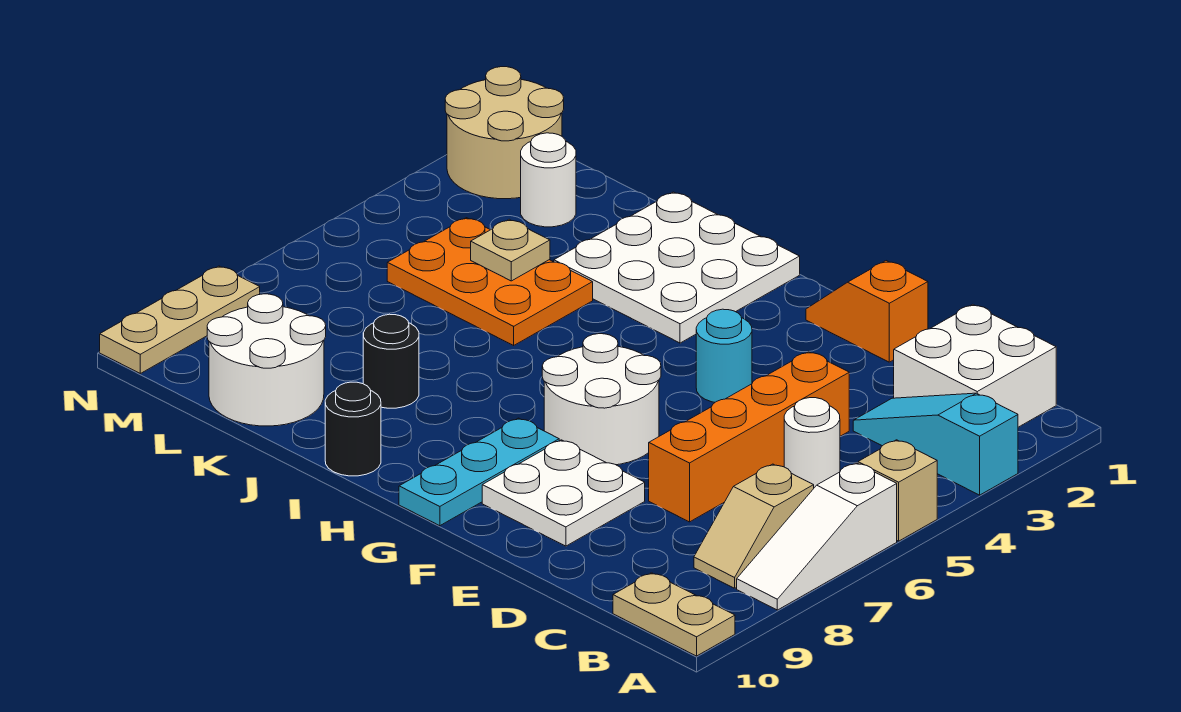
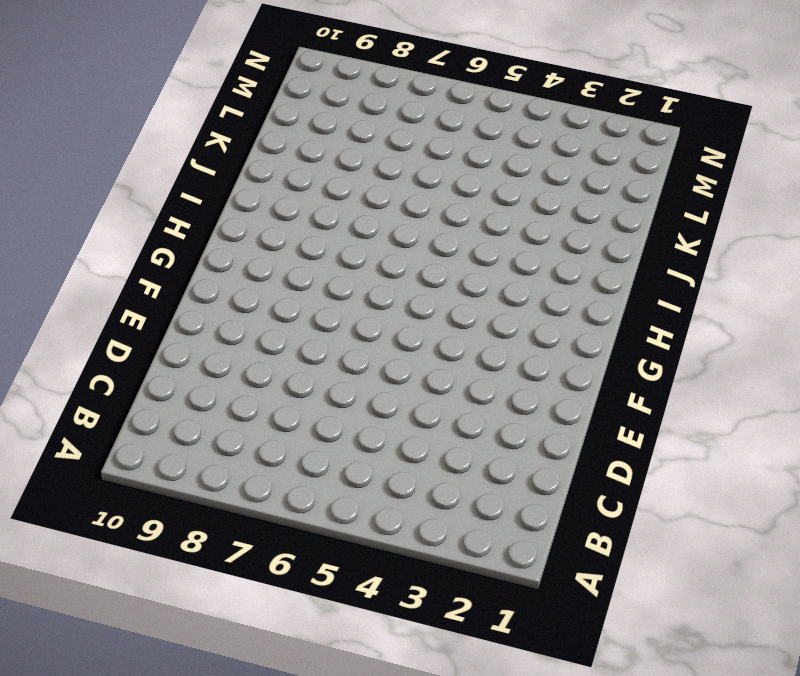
none -> cyan 1x3 slope [853,393,1018,495]
none -> tan 1x1 brick [858,440,937,541]
none -> white 1x3 slope [737,463,897,610]

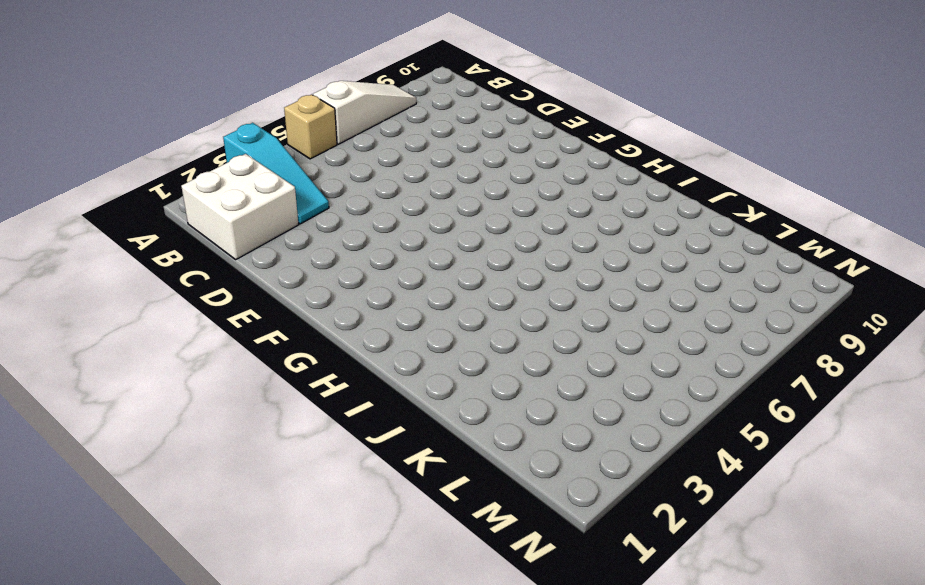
none -> tan 1x2 plate [613,573,735,656]
none -> tan 1x2 slope [694,464,814,588]
none -> white 1x1 round brick [784,398,840,488]

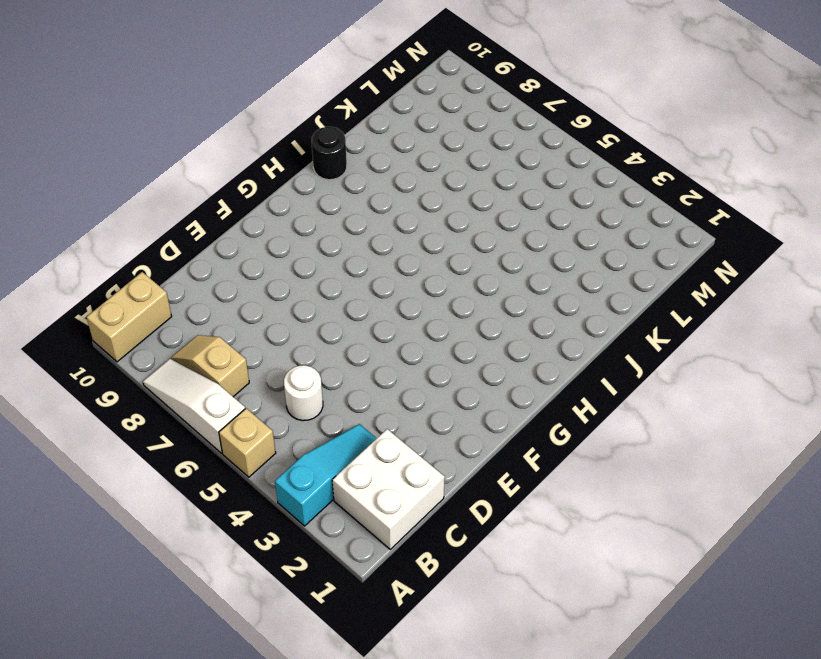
tan 1x2 brick [87,272,172,362] -> tan 1x2 plate [613,573,735,656]
none -> orange 1x4 brick [649,352,849,522]
none -> orange 1x2 slope [806,261,928,362]
none -> white 2x2 plate [482,440,645,546]

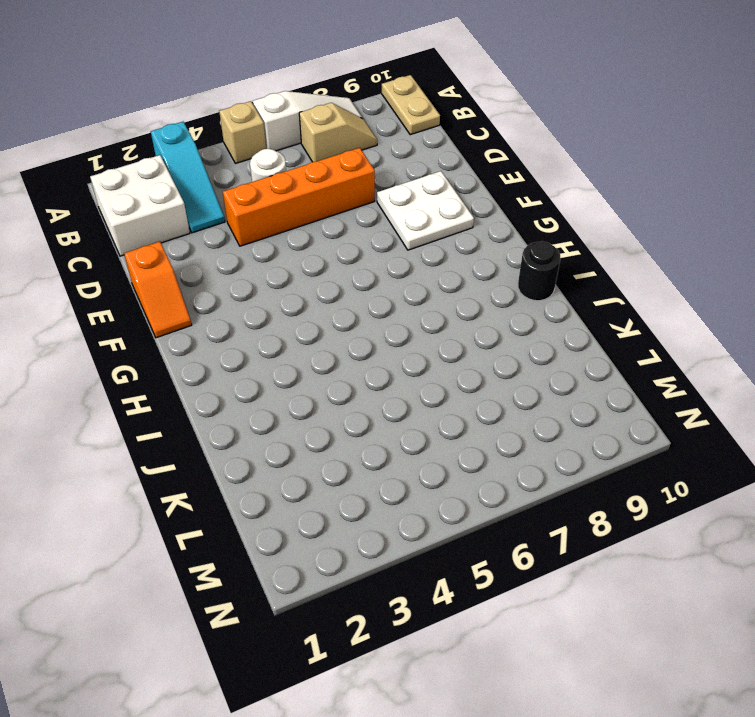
none -> cyan 1x1 round brick [696,309,752,402]
none -> white 2x2 round brick [542,334,661,465]
none -> cyan 1x3 plate [399,418,559,526]

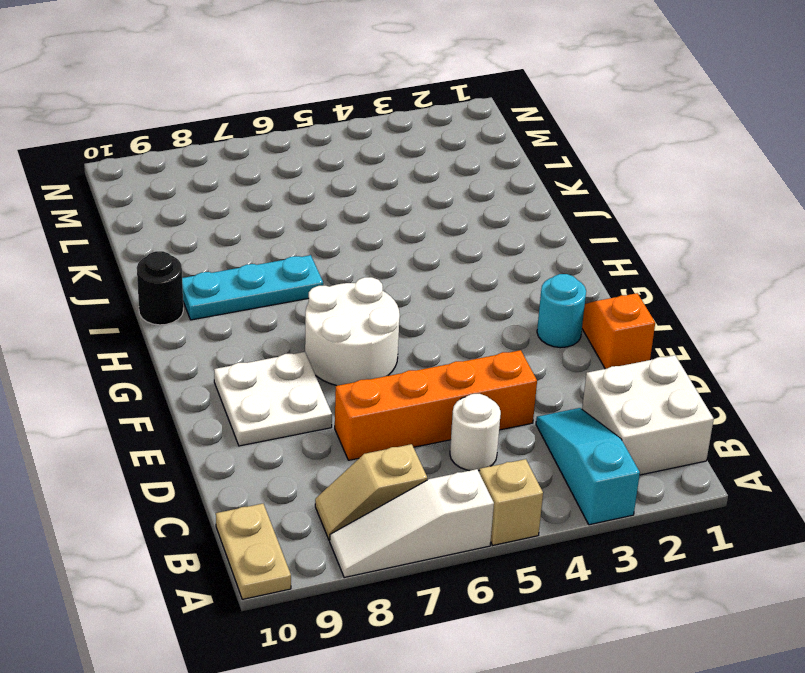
cyan 1x1 round brick [537,274,586,348] -> cyan 1x1 round brick moved to [696,309,752,402]
cyan 1x3 plate [182,255,323,320] -> cyan 1x3 plate moved to [399,418,559,526]
none -> white 3x3 plate [554,192,800,343]
none -> orange 2x3 plate [387,218,593,345]
none -> black 1x1 round brick [363,314,419,408]

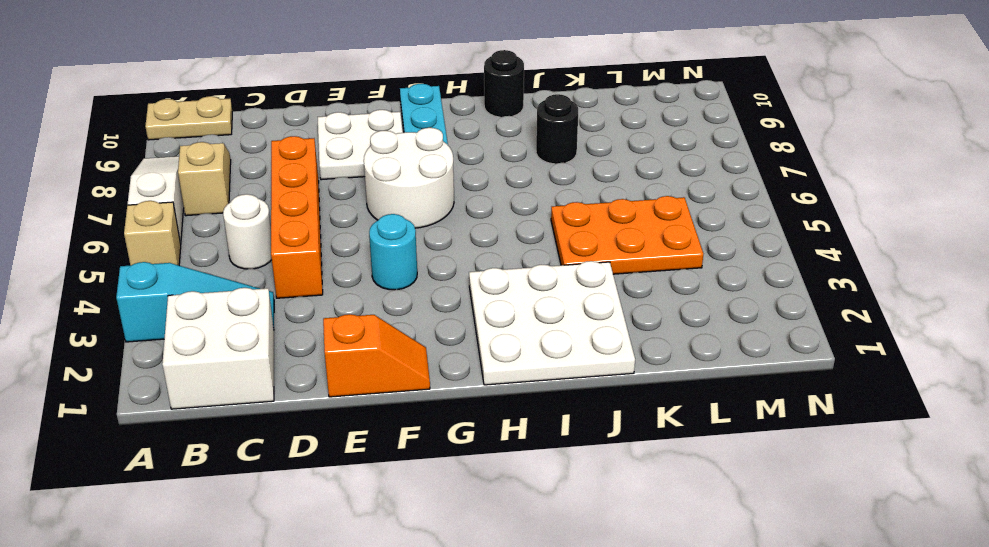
none -> white 2x2 round brick [207,294,326,426]
none -> white 1x1 round brick [521,133,576,227]
none -> tan 2x2 round brick [445,67,564,199]

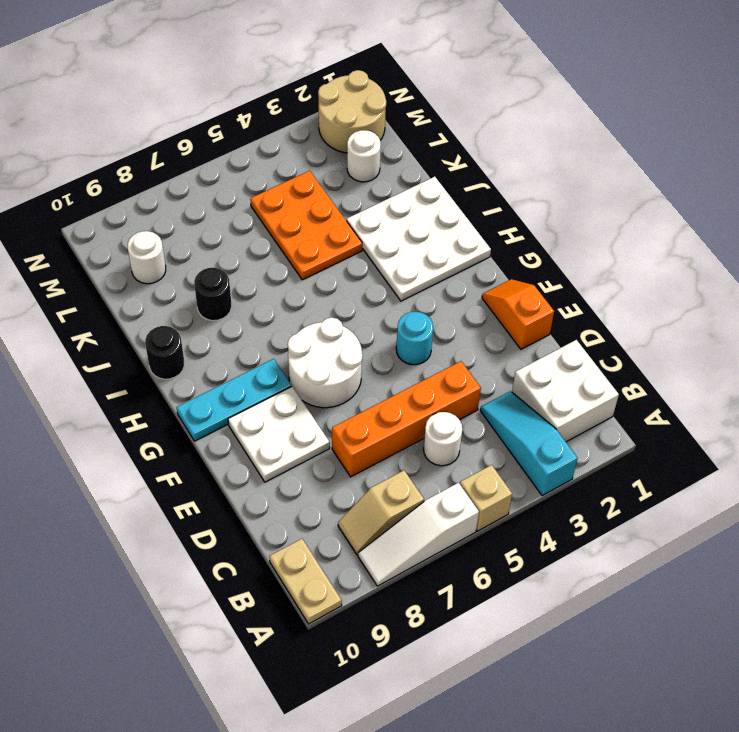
white 1x1 round brick [128,231,166,284] -> white 2x2 round brick [207,294,326,426]
none -> tan 1x3 plate [100,266,260,373]
none -> tan 1x1 plate [471,219,550,281]

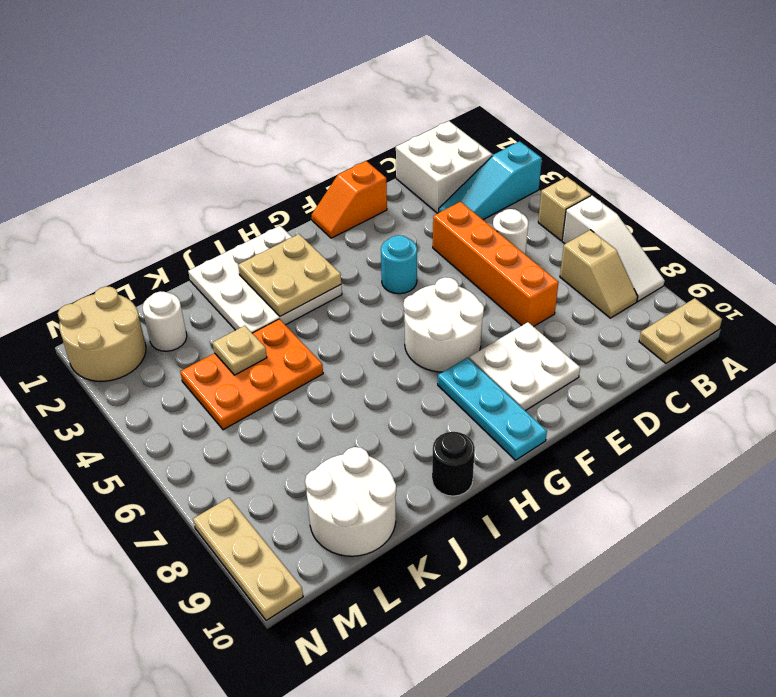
tan 2x2 plate [238,234,341,316] -> none
none -> black 1x1 round brick [363,314,419,408]

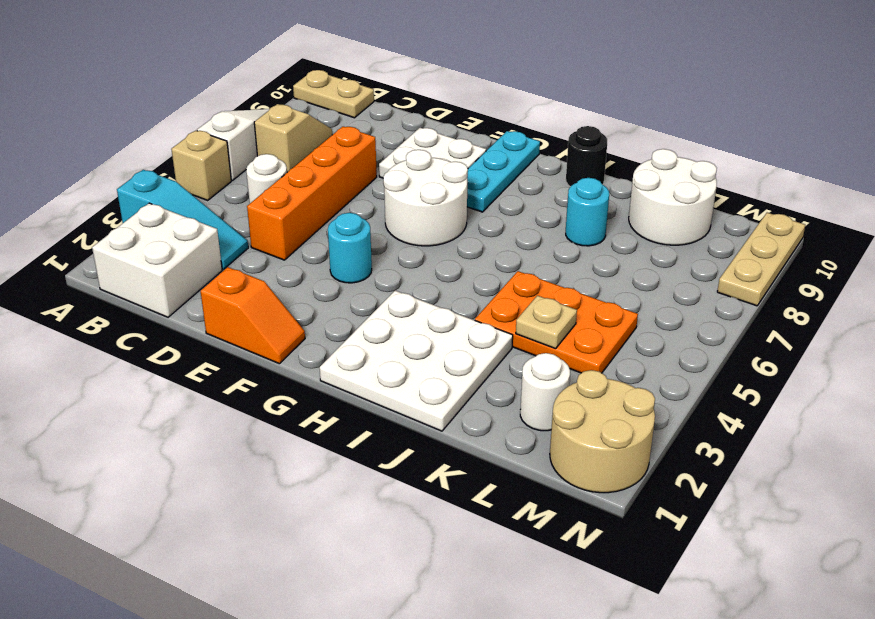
cyan 1x1 round brick [566,178,609,246] -> black 1x1 round brick [363,314,419,408]

